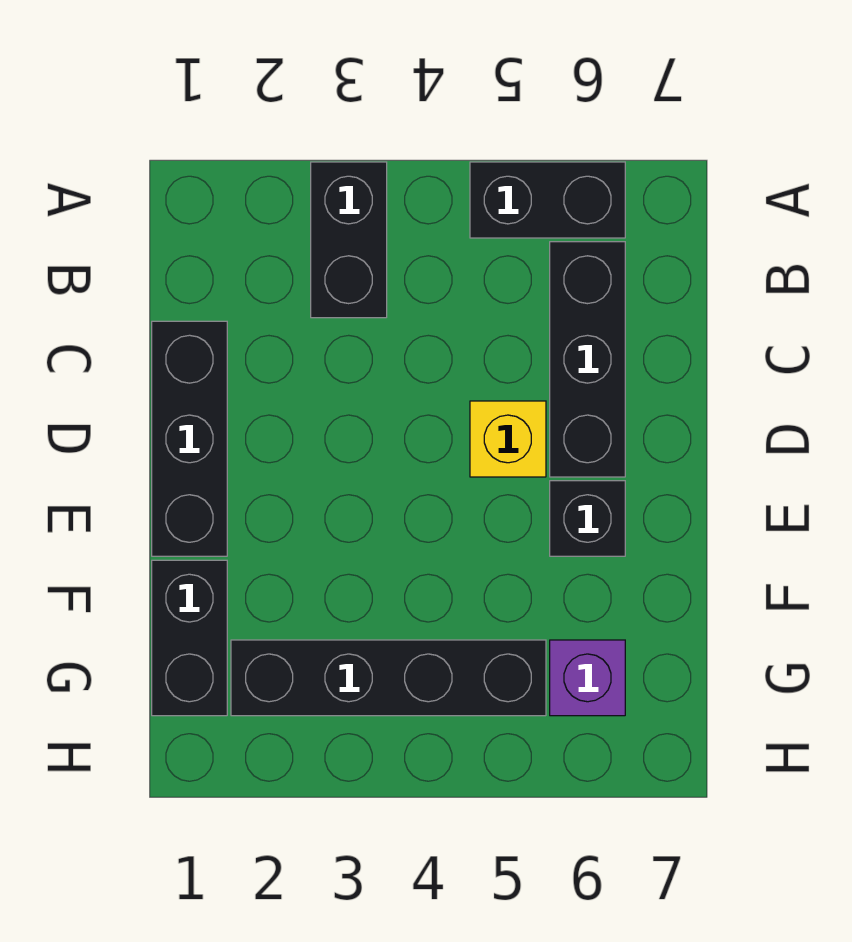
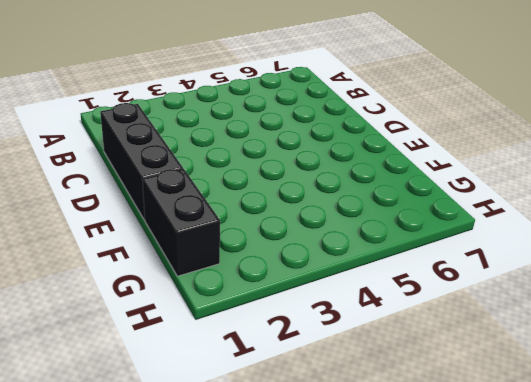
none -> black 1x2 brick [311,162,387,318]
none -> black 1x2 brick [470,162,625,238]

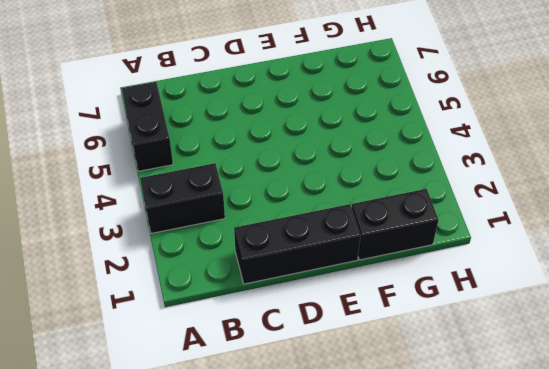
none -> black 1x3 brick [550,242,625,477]
none -> yellow 1x1 brick [470,401,546,477]

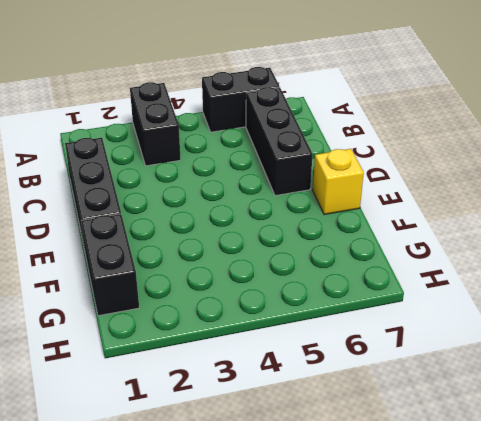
yellow 1x1 brick [313,149,364,215] -> yellow 1x1 brick moved to [470,401,546,477]
none -> black 1x1 brick [550,481,625,556]
none -> black 1x4 brick [231,640,546,716]

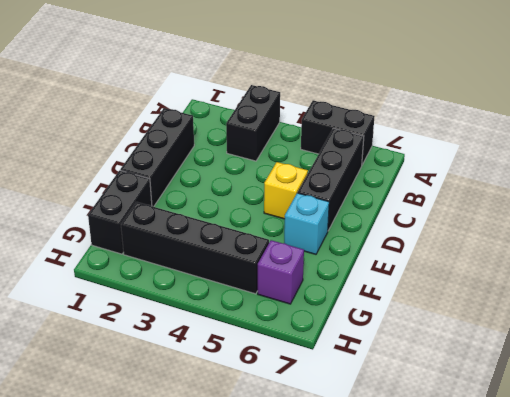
cyan 1x1 brick [284,193,329,254] -> black 1x1 brick [550,481,625,556]

